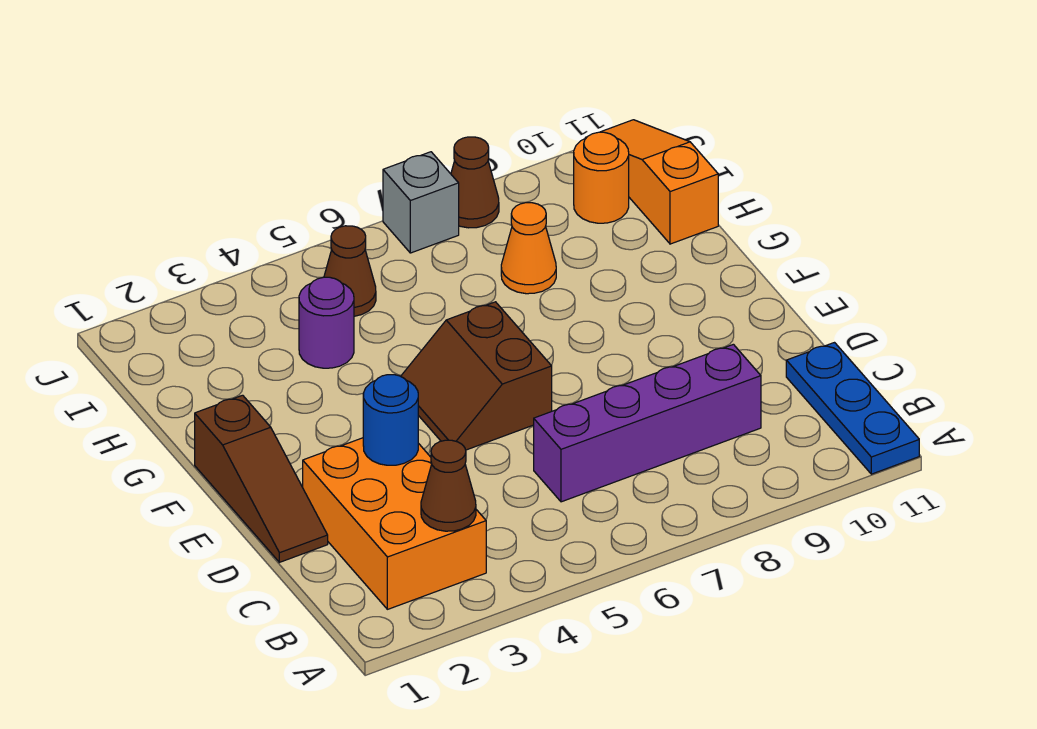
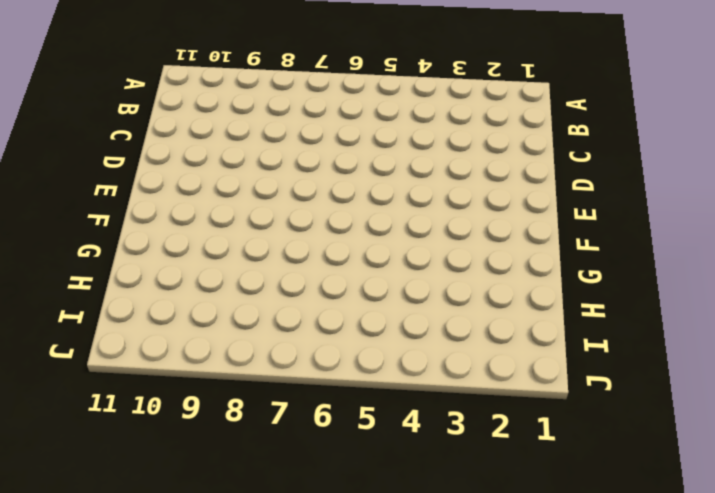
none -> blue 1x3 plate [786,343,919,474]
none -> orange 2x3 brick [303,438,486,609]
none -> purple 1x4 brick [534,344,761,502]

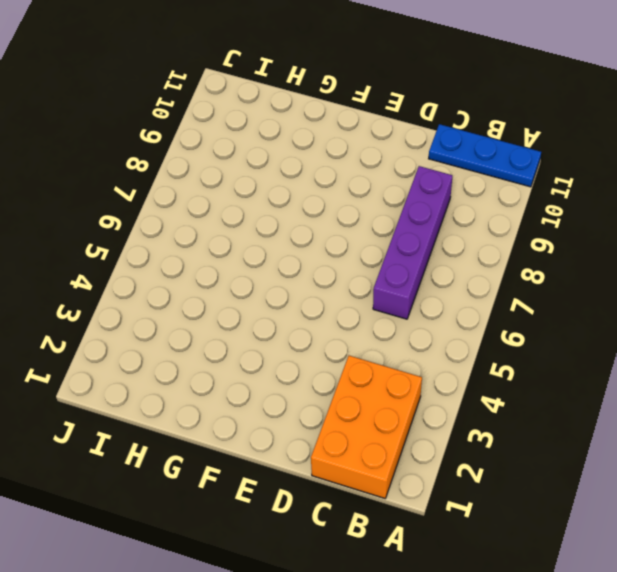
orange 2x3 brick [311,356,422,498] -> orange 2x3 brick turned to [303,438,486,609]
none -> brown 1x3 slope [195,395,328,562]
none -> brown 2x2 slope [401,302,552,450]
none -> purple 1x1 round brick [299,277,354,368]

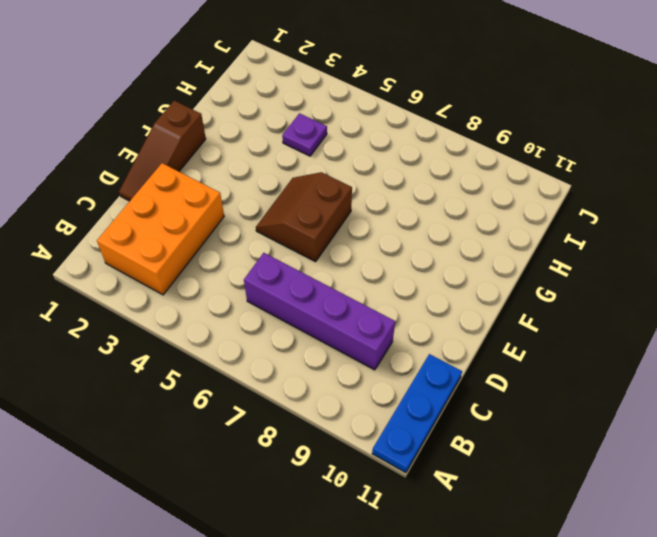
purple 1x1 plate [282,113,327,156] -> purple 1x1 round brick [299,277,354,368]
none -> orange 1x1 cone [501,203,556,294]
none -> orange 1x3 slope [586,120,718,244]
none -> brown 1x1 cone [324,226,376,316]

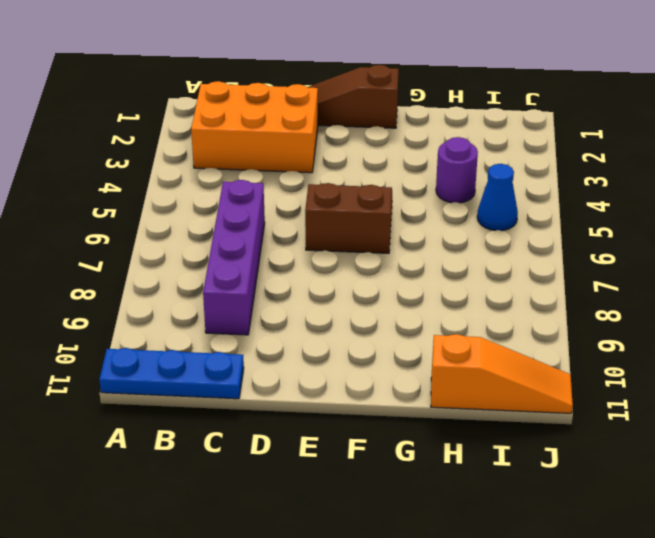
blue 1x1 cone [477,164,518,231] -> brown 1x1 cone [324,226,376,316]
none -> orange 1x1 cone [501,203,556,294]
none -> orange 1x1 round brick [574,132,629,223]
none -> grey 1x1 brick [383,152,459,253]

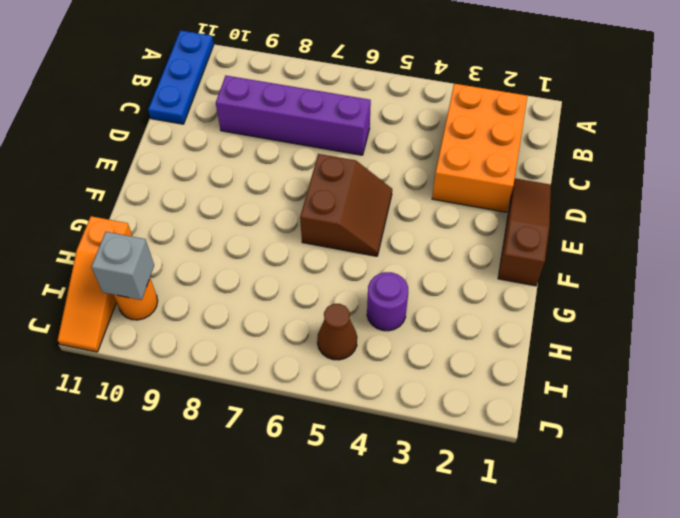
grey 1x1 brick [91,232,154,300] -> grey 1x1 brick moved to [383,152,459,253]
none -> orange 1x1 cone [501,203,556,294]
none -> brown 1x1 cone [451,137,499,228]
none -> brown 1x1 cone [421,440,476,531]

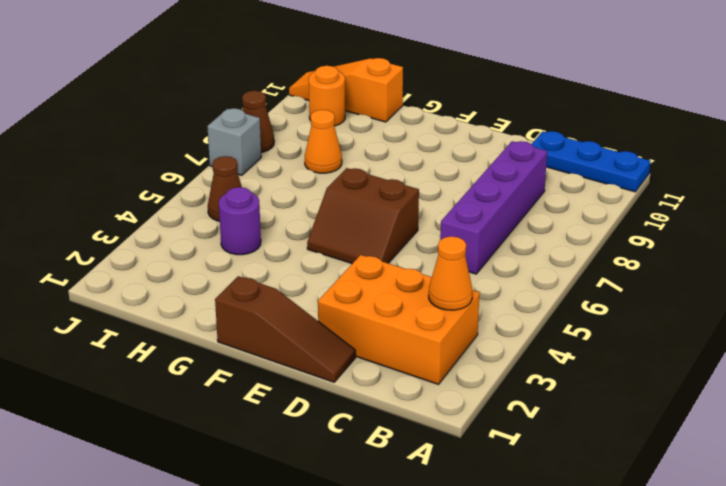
orange 1x1 cone [429,236,472,310] -> brown 1x1 cone [421,440,476,531]
none -> blue 1x1 round brick [363,375,418,465]

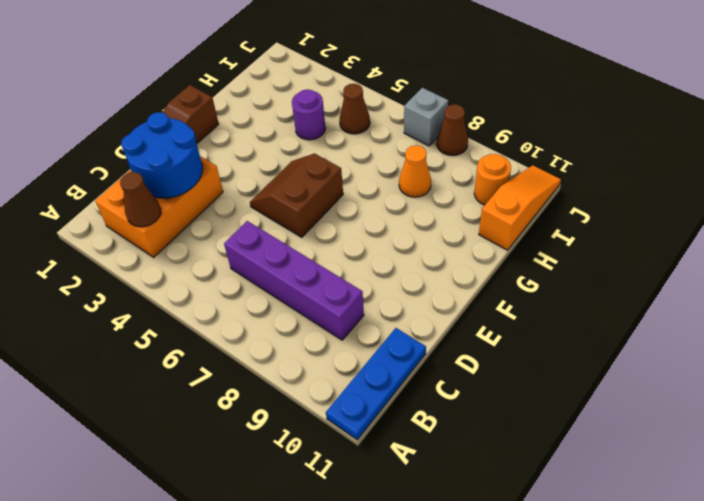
blue 2x2 round brick [121,112,203,198] -> blue 1x1 round brick [363,375,418,465]

